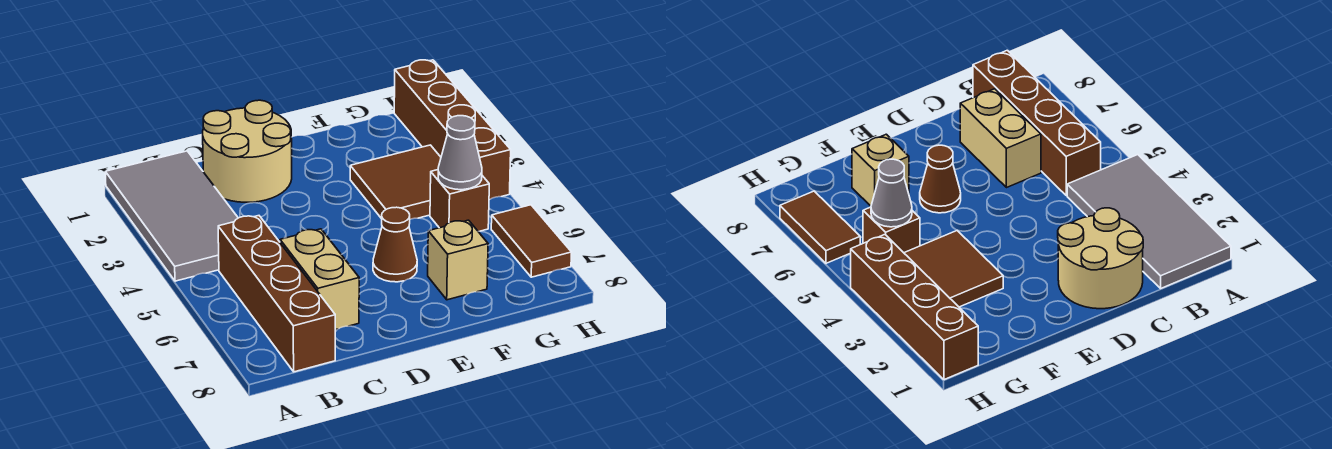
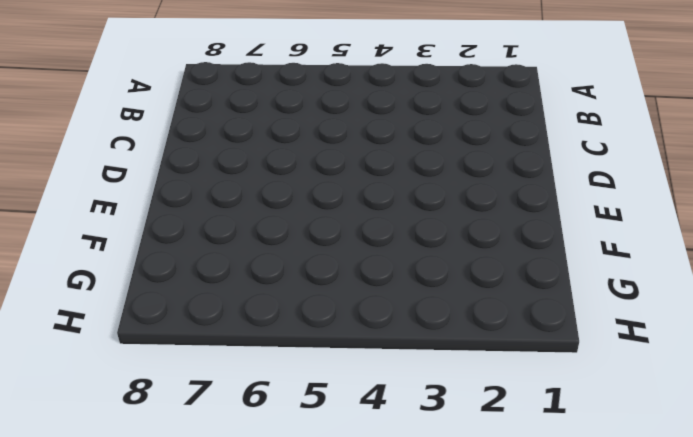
none -> grey 2x4 tile [105,151,238,281]
none -> brown 1x4 brick [218,216,335,372]

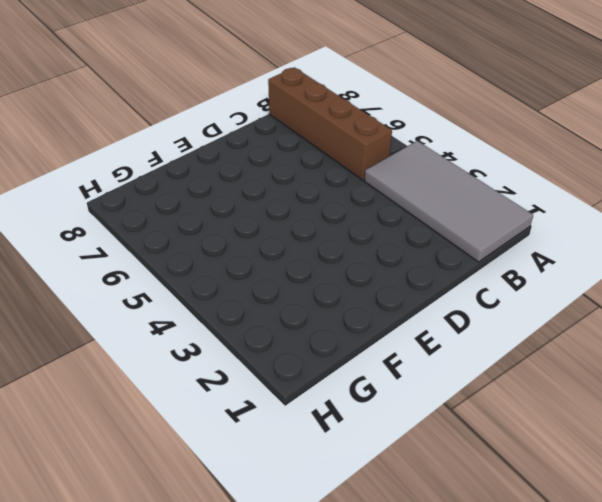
none -> tan 2x2 round brick [203,100,292,202]
none -> tan 1x2 brick [280,229,359,330]

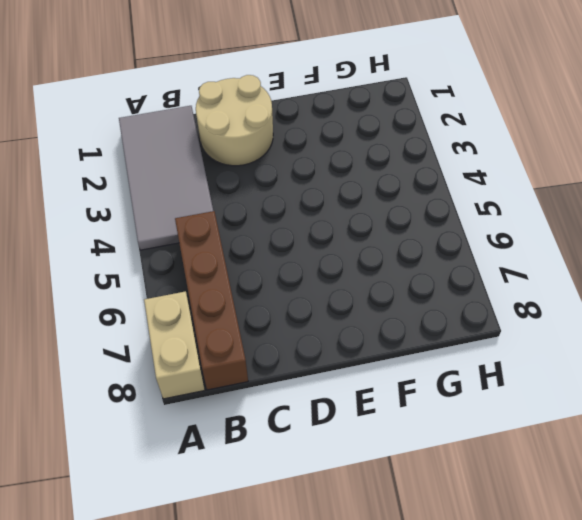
tan 1x2 brick [144,291,205,399] -> tan 1x2 brick moved to [280,229,359,330]
none -> brown 1x1 cone [373,207,417,282]
none -> brown 2x2 tile [350,145,441,219]

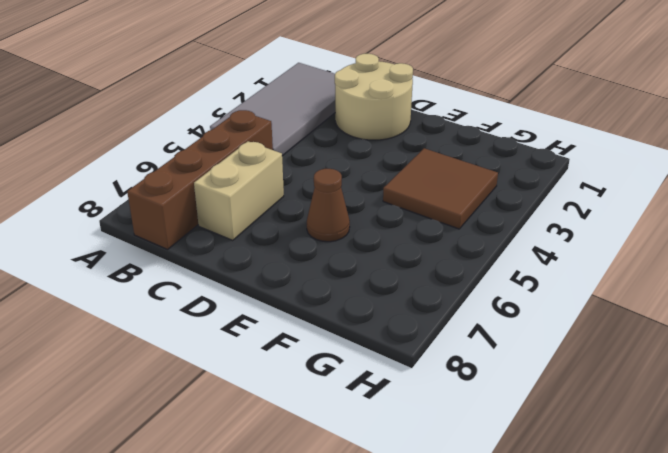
none -> tan 1x1 brick [428,220,488,300]
none -> brown 1x1 brick [430,170,489,231]

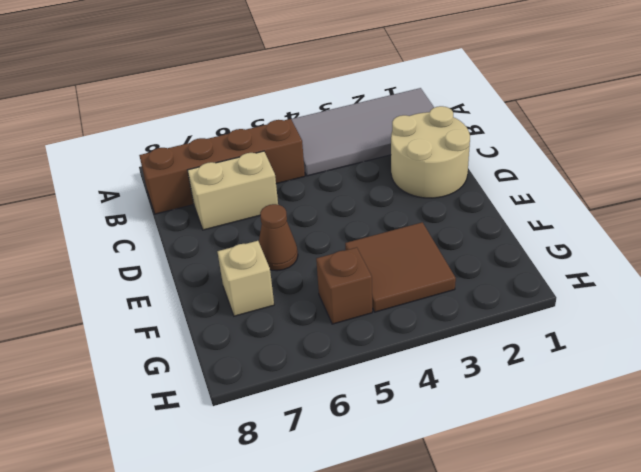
none -> brown 1x4 brick [394,60,511,200]
none -> brown 1x2 tile [491,205,572,277]

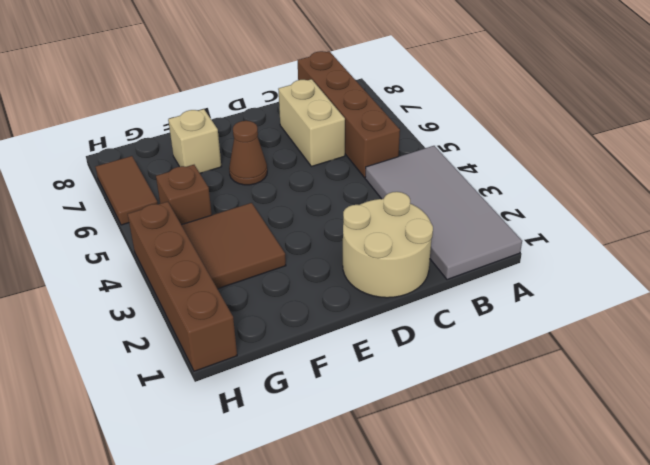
none -> grey 1x1 cone [438,116,482,190]

